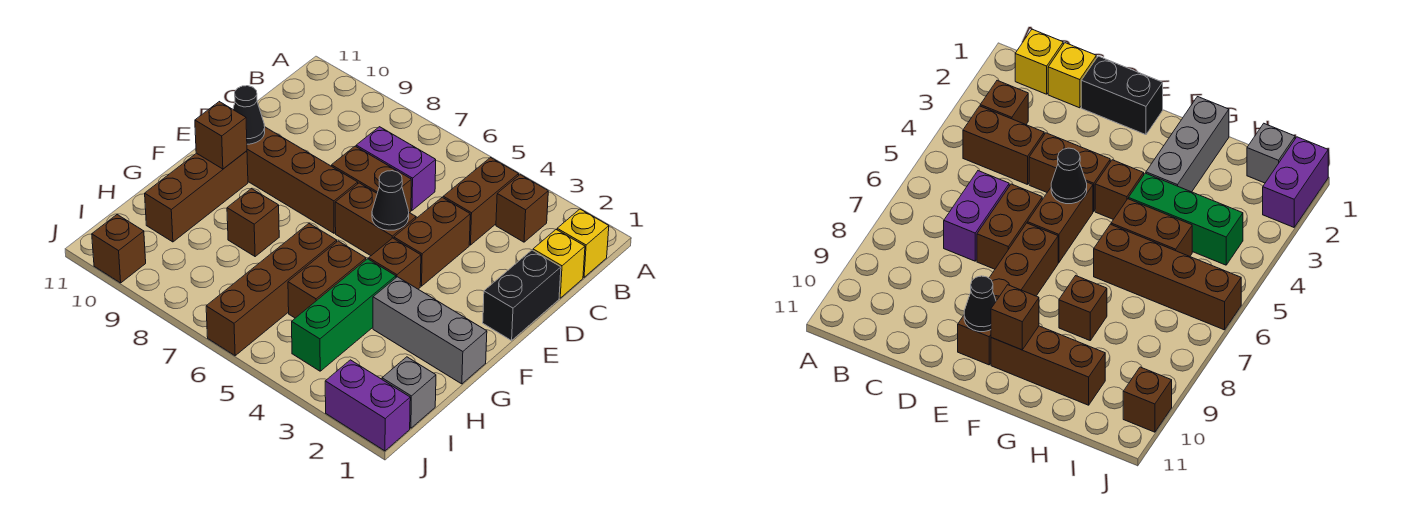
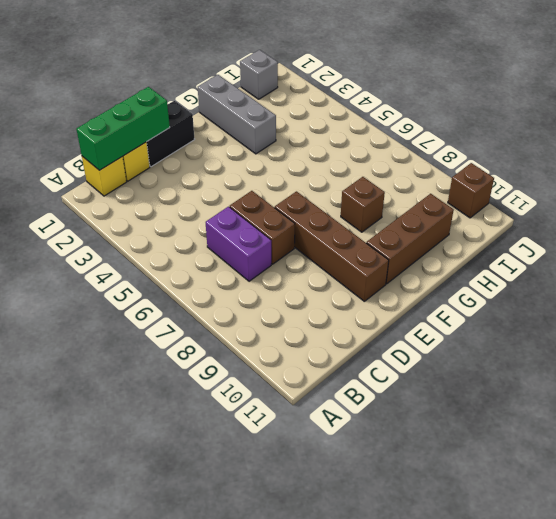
green 1x3 brick [76,87,170,170] -> green 1x3 brick moved to [292,259,396,371]
none -> brown 1x1 brick [496,175,548,242]
none -> brown 1x2 brick [443,158,519,245]
none -> brown 1x2 brick [394,197,470,286]

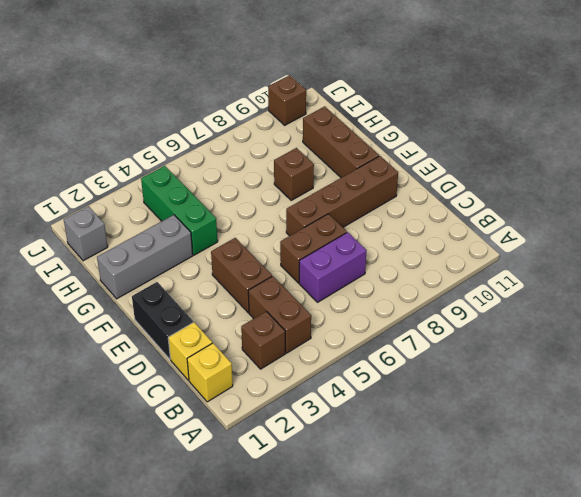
none -> brown 1x2 brick [335,183,416,256]
none -> brown 1x1 brick [369,238,421,289]
none -> brown 1x2 brick [288,241,366,318]

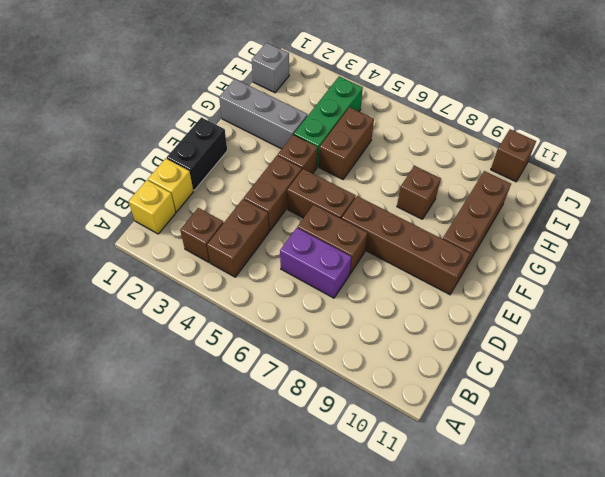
none -> brown 1x4 brick [206,224,337,356]
none -> purple 1x2 brick [325,360,410,451]
none -> black 1x1 cone [372,171,409,230]

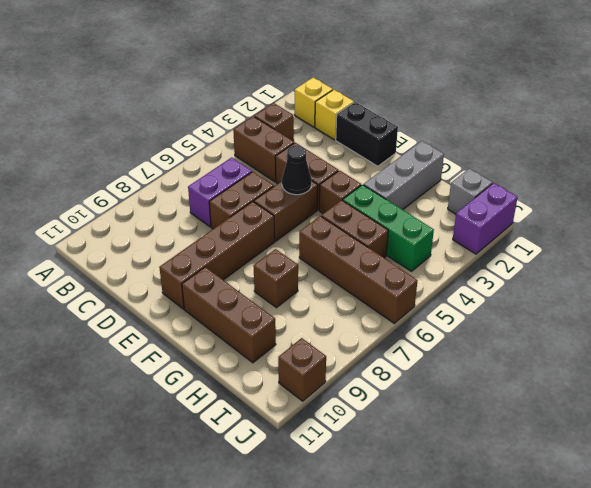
none -> black 1x1 cone [233,86,265,144]
none -> brown 1x1 brick [195,102,247,169]

